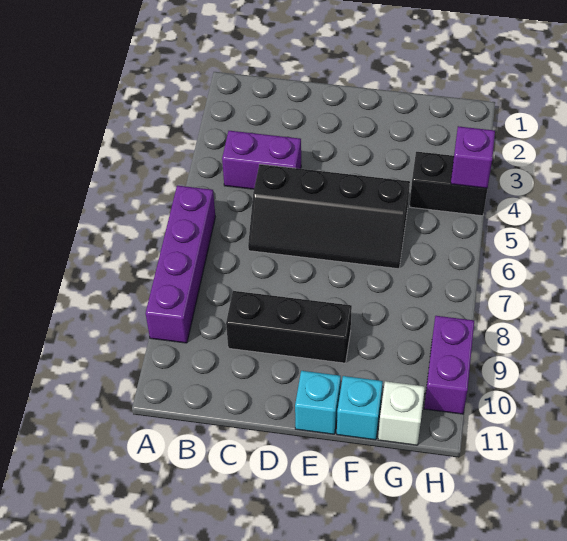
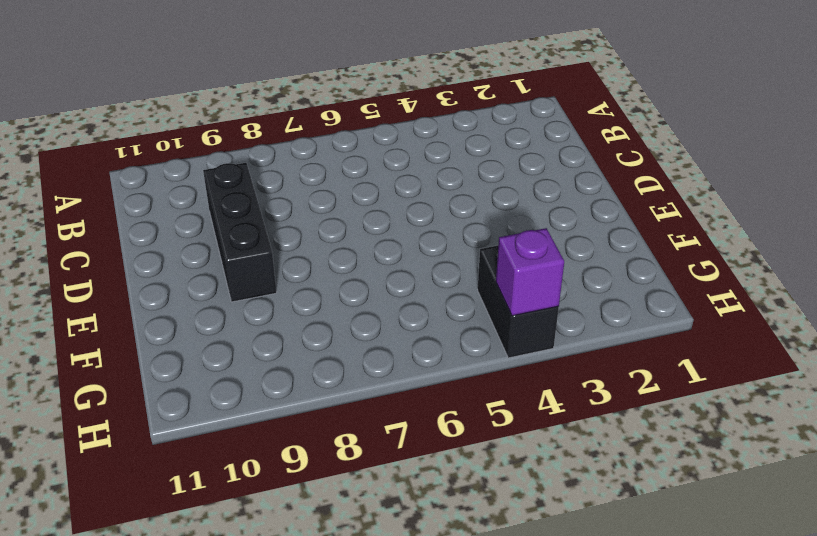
none -> purple 1x4 brick [146,186,215,343]
none -> purple 1x2 brick [222,131,301,189]

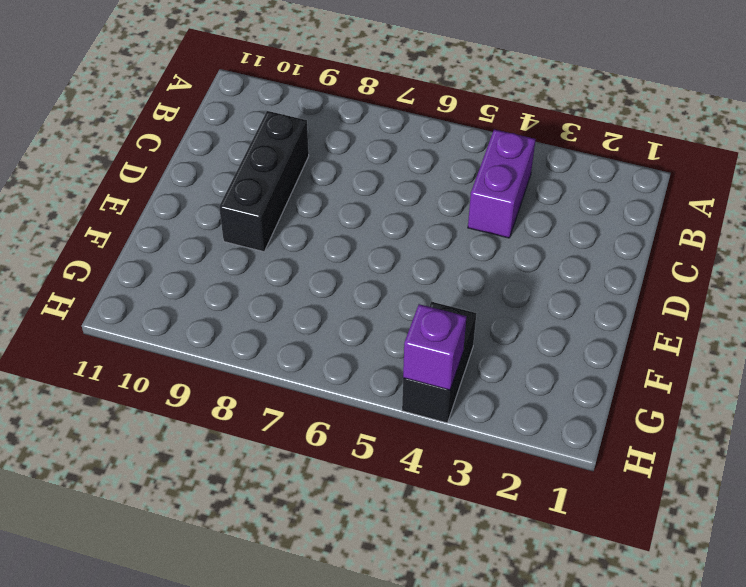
none -> purple 1x4 brick [146,186,215,343]
none -> black 2x4 slope [248,164,410,269]

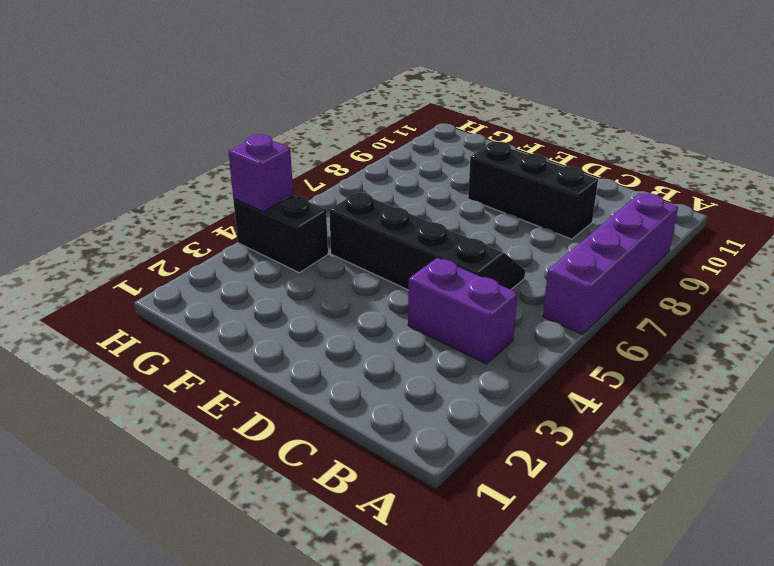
none -> cyan 1x1 brick [295,371,341,434]
none -> cyan 1x1 brick [337,376,383,440]

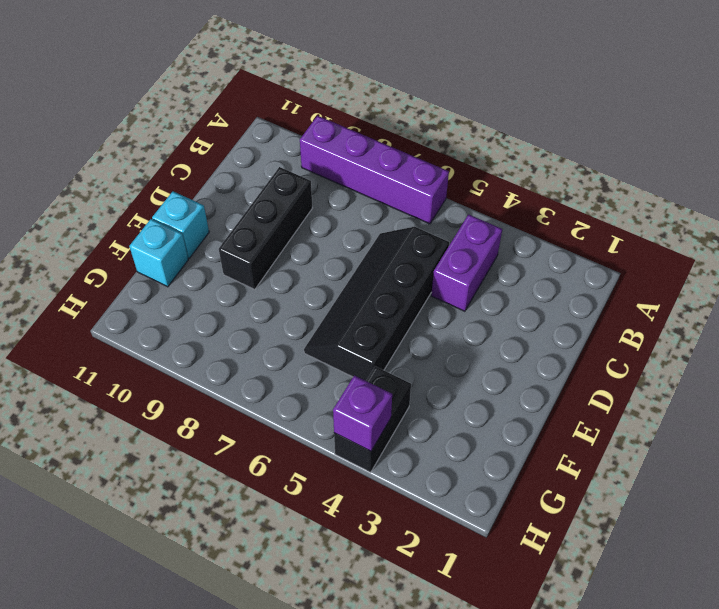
none -> white 1x1 brick [378,381,425,445]
none -> purple 1x2 brick [424,316,474,414]

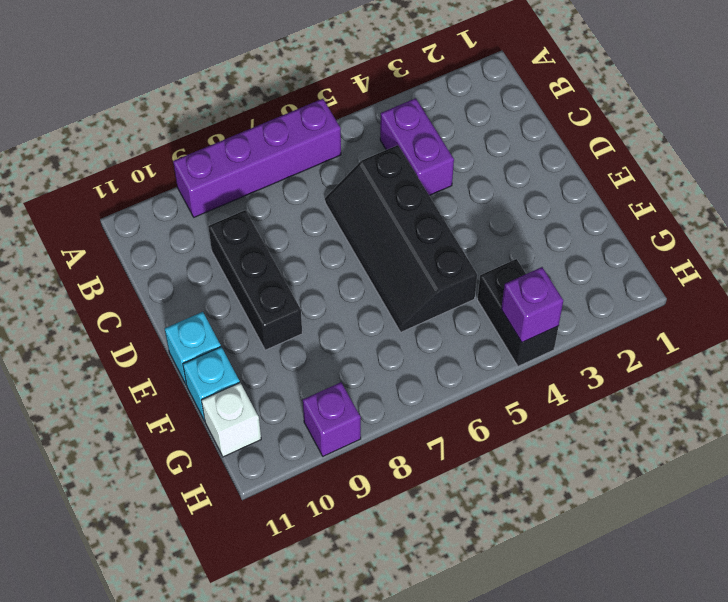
purple 1x1 brick [303,382,361,456] -> purple 1x2 brick [424,316,474,414]

